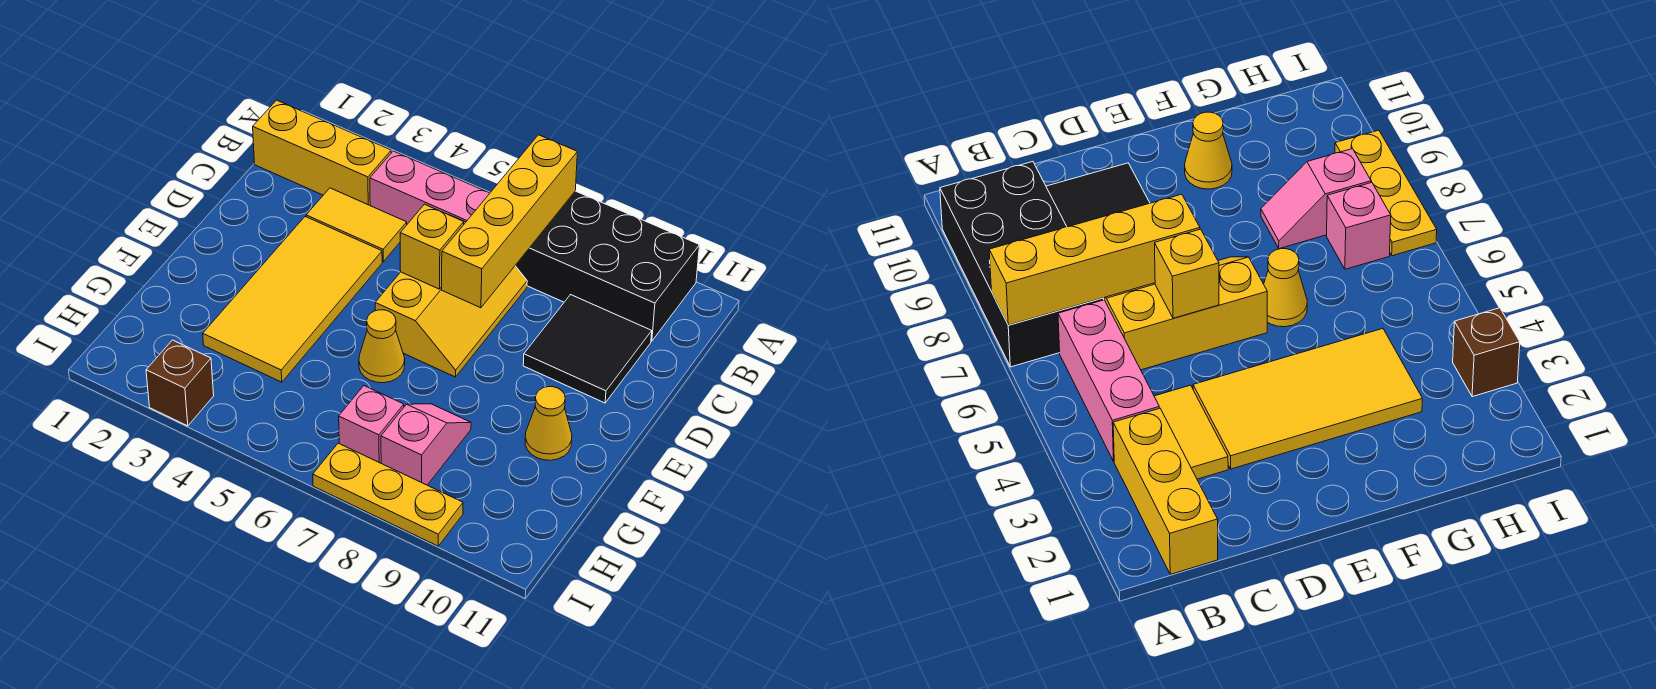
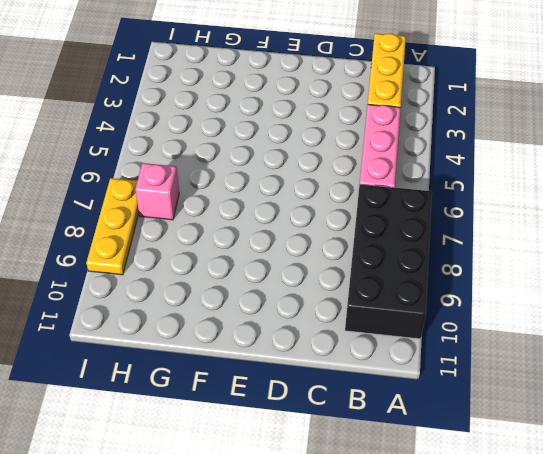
none -> yellow 1x2 tile [306,188,407,261]
none -> yellow 2x3 slope [375,215,527,377]
none -> black 2x2 tile [523,295,652,403]

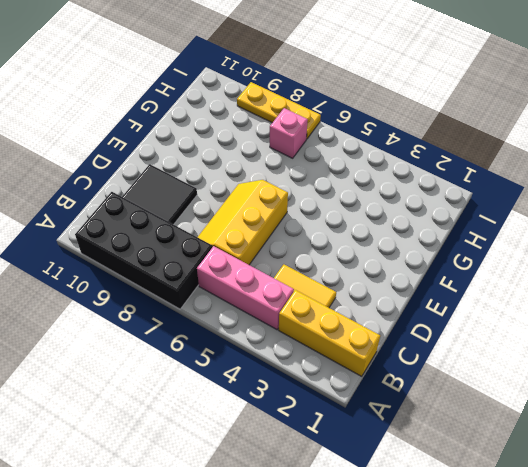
none -> yellow 2x4 tile [203,217,382,382]
none -> yellow 1x1 cone [359,310,405,383]
none -> yellow 1x1 cone [525,387,572,460]

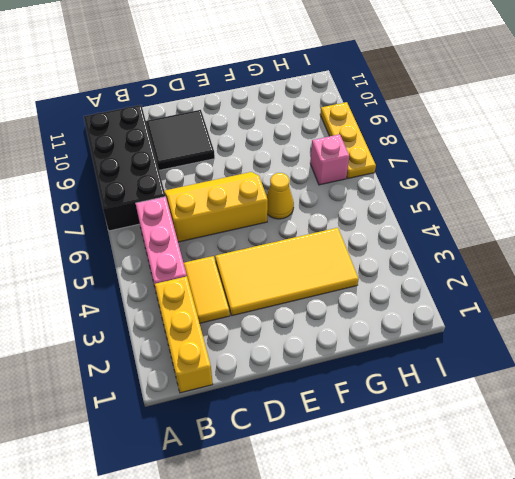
none -> yellow 1x1 cone [525,387,572,460]
none -> pink 1x2 slope [381,404,471,485]
none -> brown 1x1 brick [146,340,214,426]

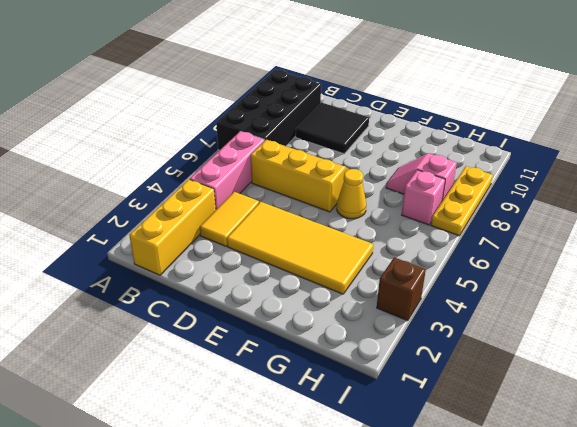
none -> yellow 1x1 cone [525,387,572,460]
none -> yellow 1x4 brick [442,135,577,308]
none -> yellow 1x1 brick [400,204,464,289]

